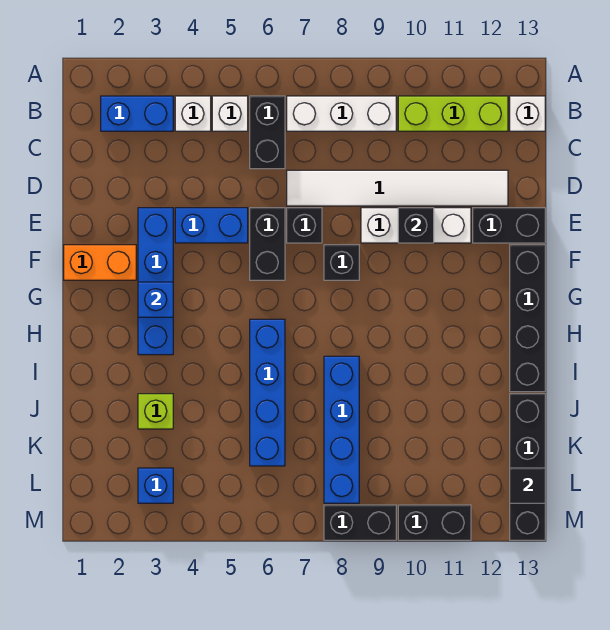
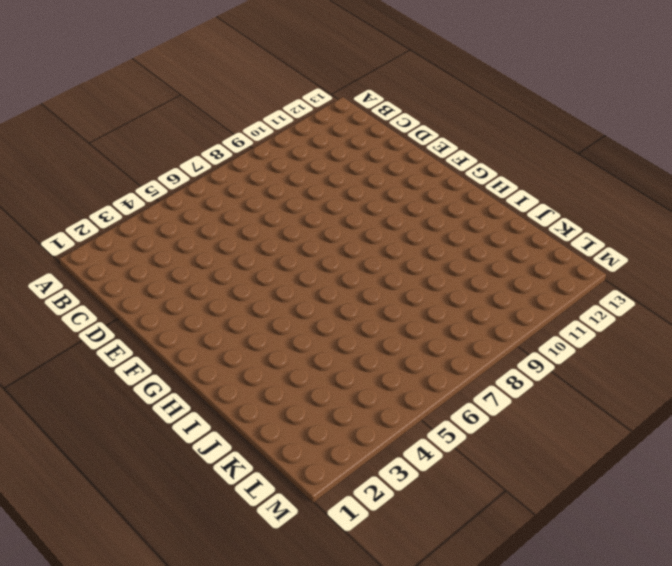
none -> blue 1x2 brick [101,96,173,131]
none -> white 1x1 brick [175,96,211,131]
none -> white 1x1 brick [212,96,248,131]

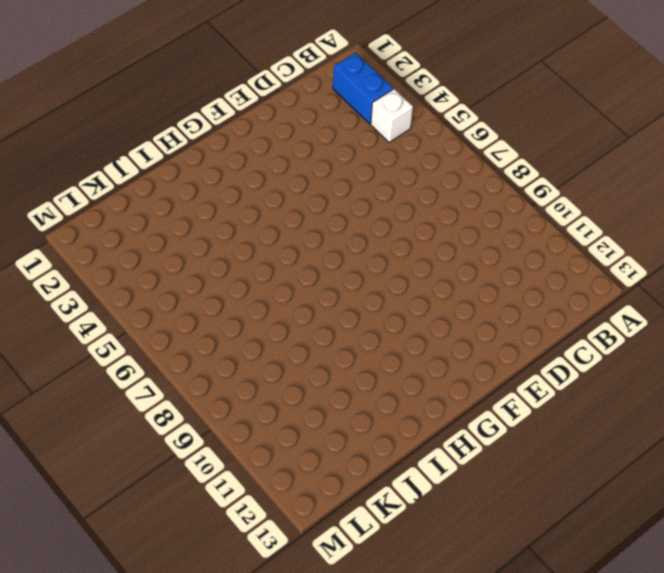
none -> white 1x1 brick [212,96,248,131]
none -> black 1x2 brick [250,96,285,169]
none -> white 1x3 brick [287,96,396,131]

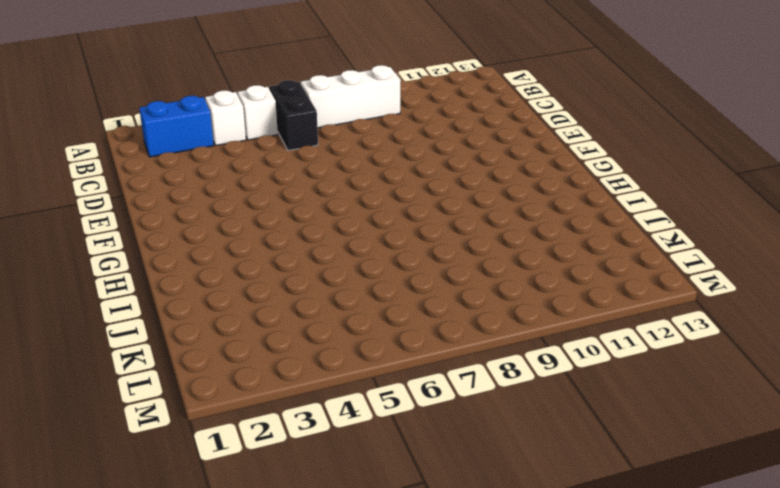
none -> lime 1x3 brick [398,96,508,131]
none -> white 1x1 brick [510,96,545,131]
none -> white 1x6 tile [287,170,508,206]

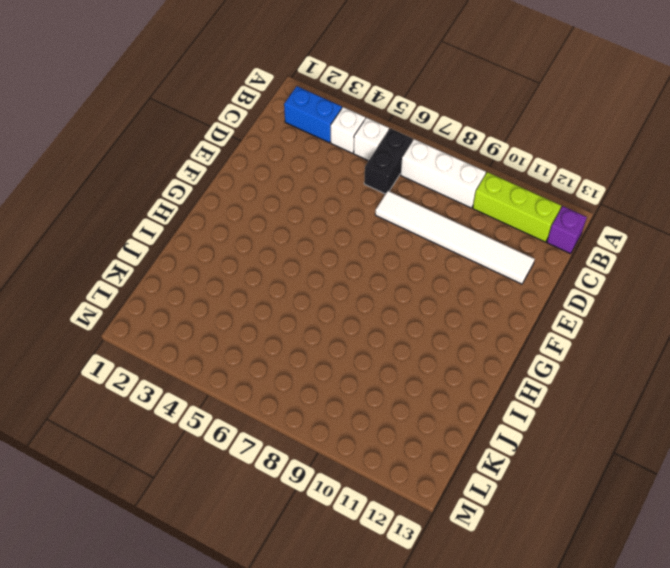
purple 1x1 brick [547,206,587,254] -> white 1x1 brick [510,96,545,131]
none -> blue 1x4 brick [138,208,173,355]
none -> blue 1x2 brick [175,208,248,243]
none -> black 1x2 brick [250,208,285,280]

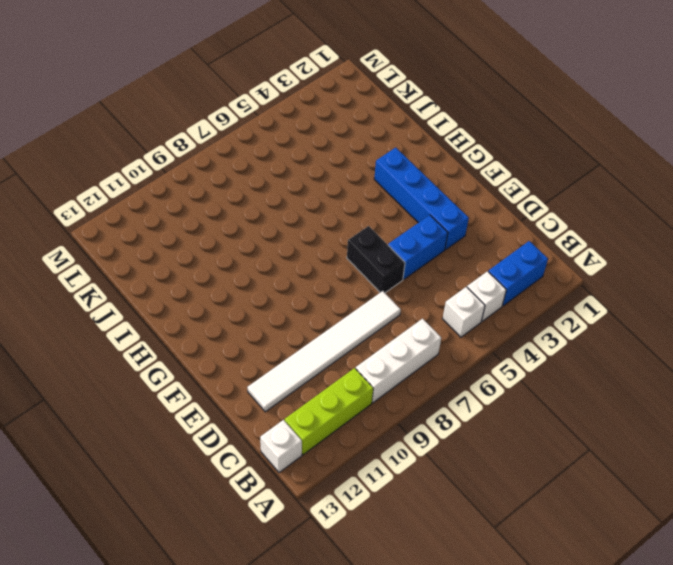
none -> black 1x2 brick [250,96,285,169]
none -> black 1x1 brick [287,208,322,243]
none -> white 1x3 brick [361,208,471,243]

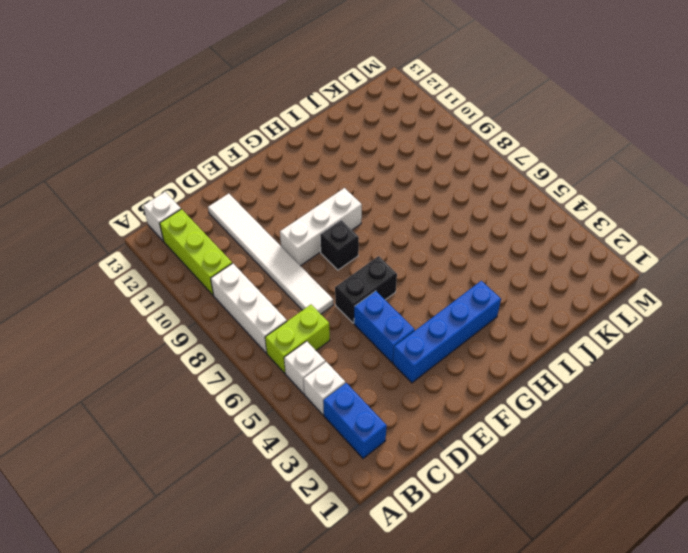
lime 1x2 brick [265,305,330,373] -> black 1x2 brick [250,96,285,169]
white 1x3 brick [280,188,362,266] -> white 1x3 brick turned to [361,208,471,243]
none -> black 1x1 brick [287,208,322,243]
none -> black 1x2 brick [473,208,545,243]
none -> orange 1x2 brick [64,245,136,280]

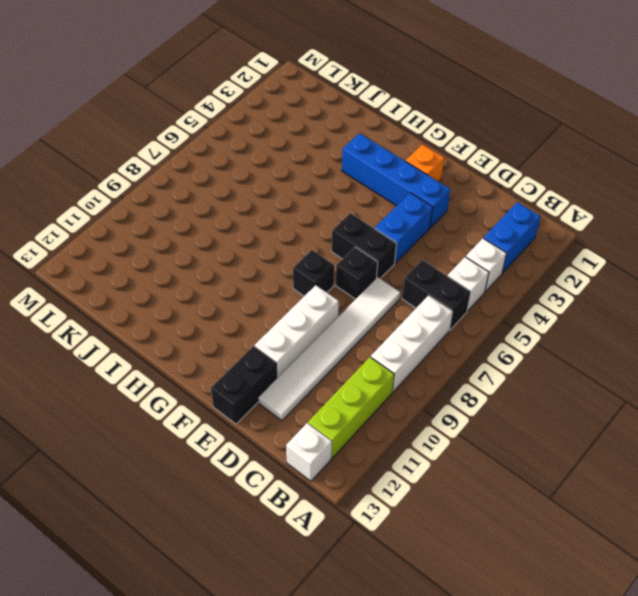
orange 1x1 brick [406,144,444,182] -> orange 1x2 brick [64,245,136,280]
none -> black 1x4 brick [510,245,545,392]
none -> blue 1x4 brick [250,319,285,466]
none -> blue 1x4 brick [324,356,359,503]

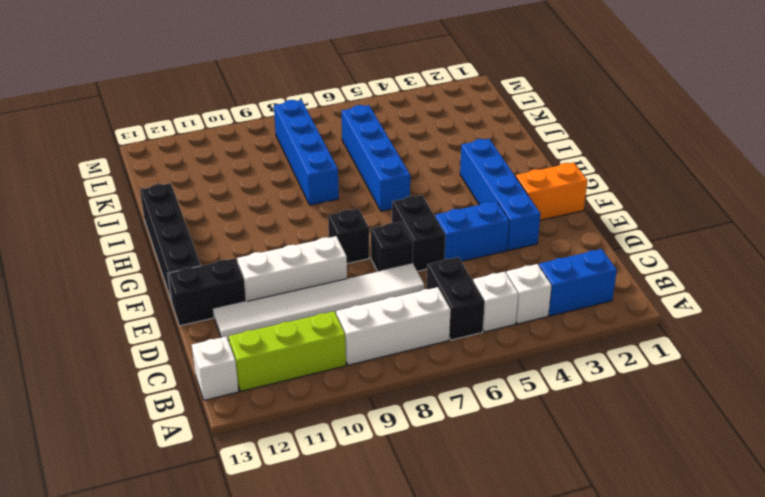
none -> lime 1x1 brick [138,394,173,429]
none -> black 1x4 brick [510,394,545,540]
none -> blue 1x1 brick [138,468,173,503]

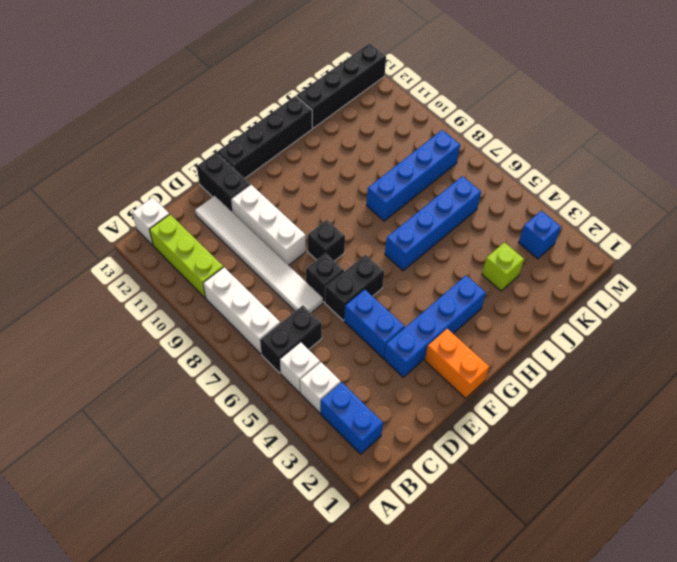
none -> black 1x2 brick [324,505,396,540]
none -> black 1x2 brick [398,505,471,540]
none -> black 1x1 brick [398,208,434,243]

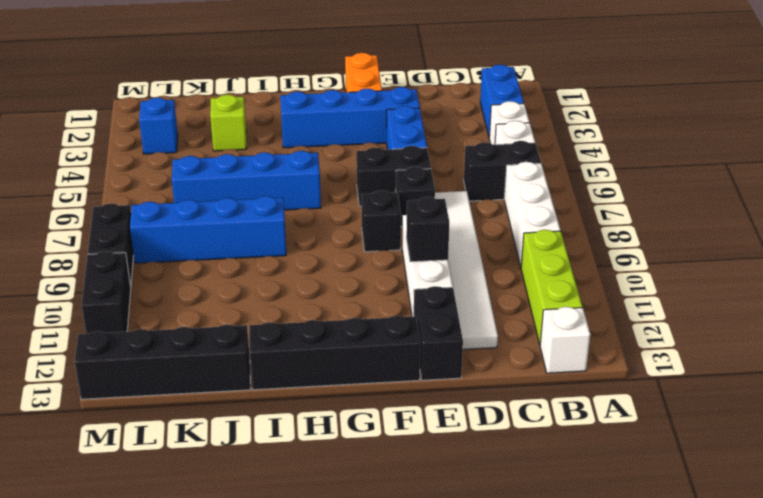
none -> blue 1x1 brick [138,282,173,317]
none -> black 1x1 tile [510,468,545,503]

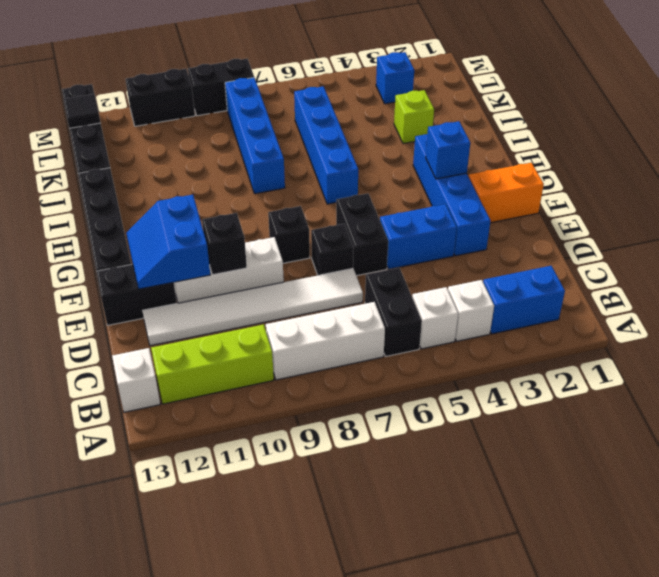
blue 2x2 slope [126,195,210,289] -> none

